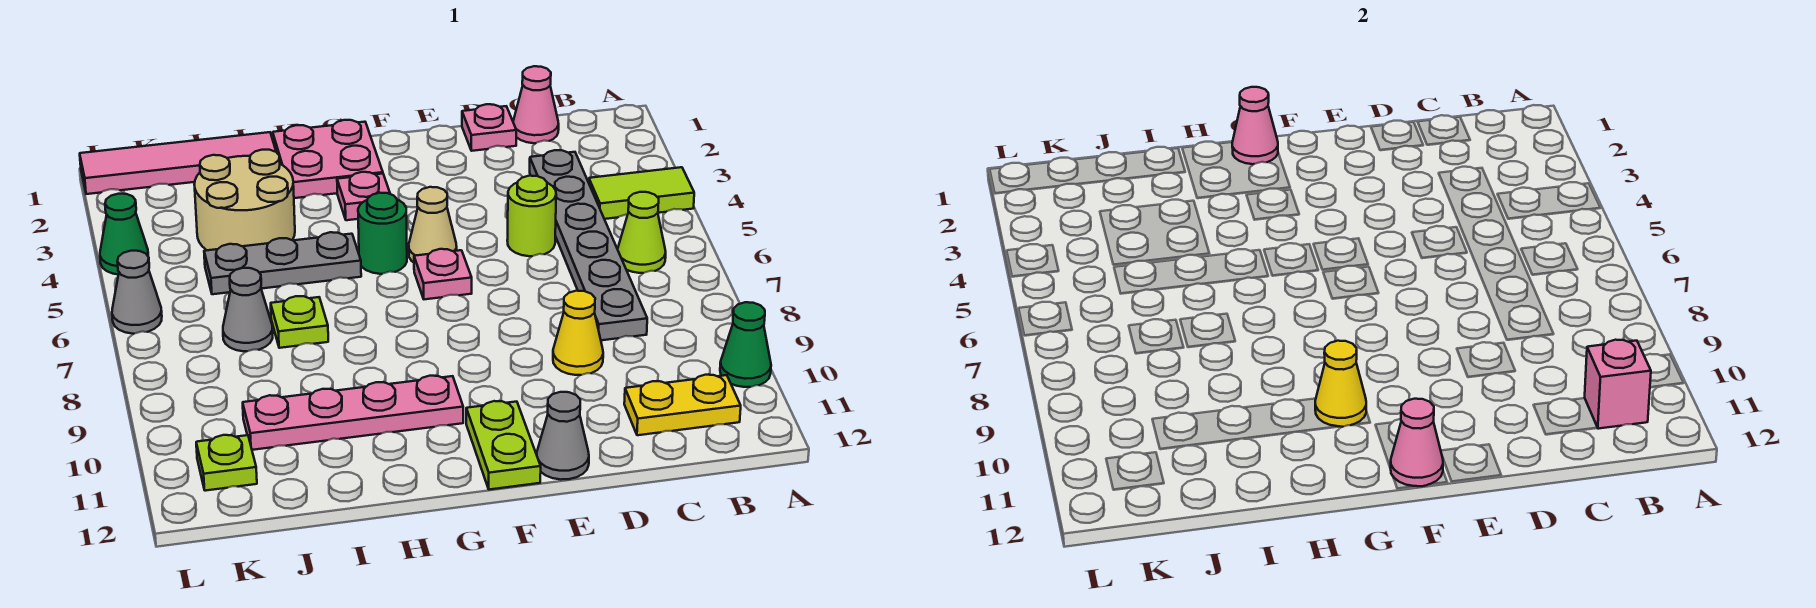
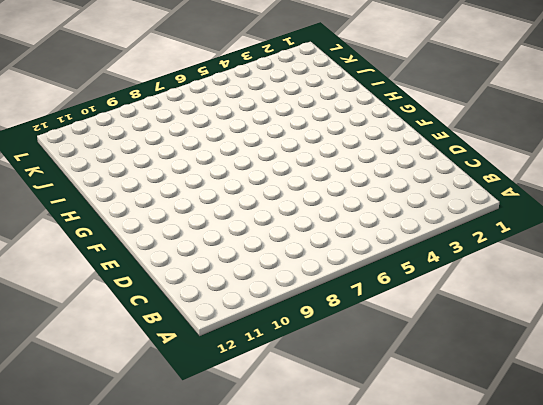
none -> lime 1x2 tile [589,167,694,219]
none -> green 1x1 cone [720,302,771,387]
none -> lime 1x1 cone [618,192,666,273]

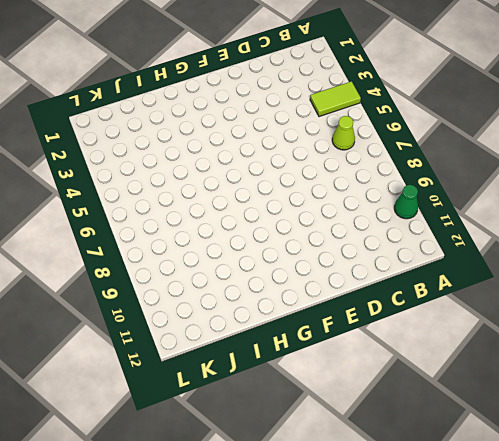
none -> yellow 1x2 plate [624,375,741,435]
none -> pink 1x1 cone [513,66,559,143]
none -> grey 1x6 plate [530,150,647,340]

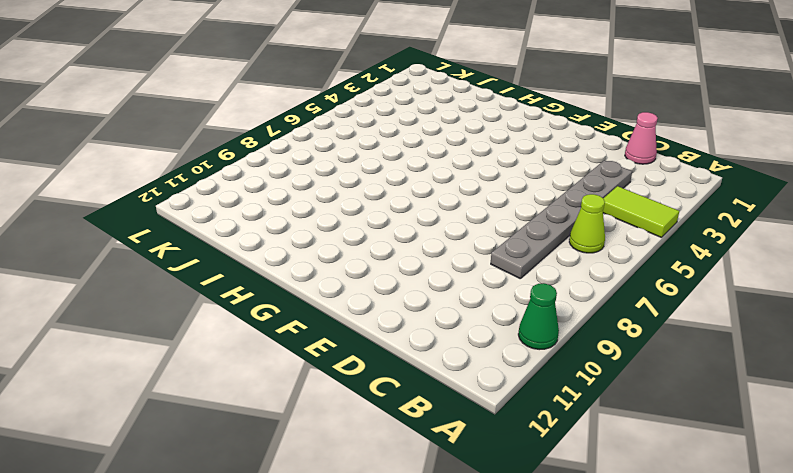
none -> yellow 1x2 plate [624,375,741,435]
none -> pink 1x1 plate [462,104,516,151]
none -> lime 1x1 round brick [507,176,556,256]

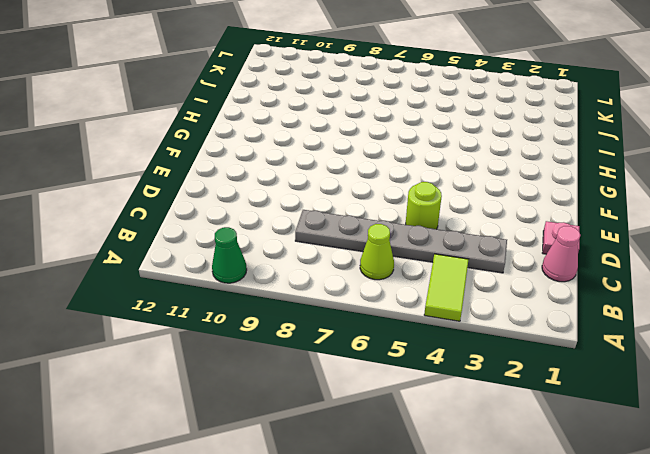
none -> yellow 1x2 plate [624,375,741,435]
none -> yellow 1x1 cone [553,291,603,375]
none -> grey 1x1 cone [537,392,589,480]

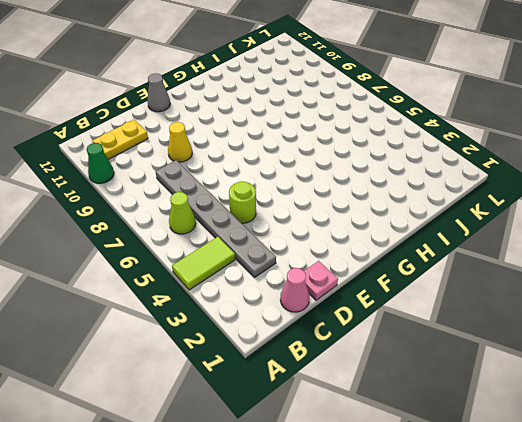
none -> tan 1x1 cone [409,187,457,262]
none -> pink 1x1 plate [414,249,472,299]
none -> lime 1x2 plate [466,401,541,490]

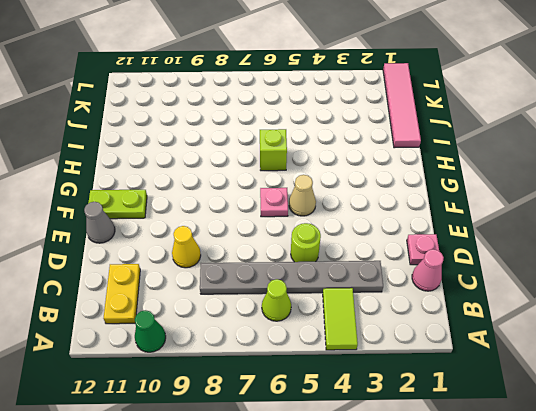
lime 1x1 brick [260,129,287,171] -> none
none -> pink 2x2 plate [273,120,383,198]
none -> pink 1x1 plate [337,172,390,220]
none -> green 1x1 round brick [358,193,407,274]

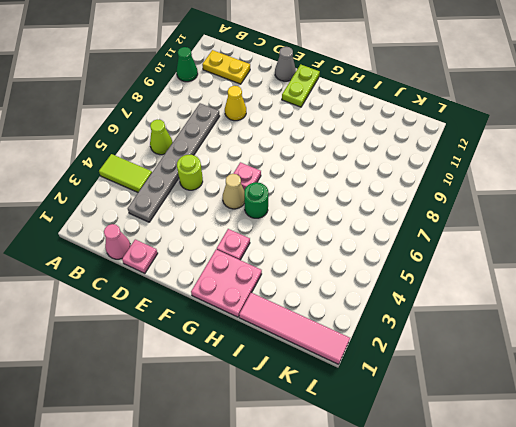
none -> pink 1x4 plate [243,376,463,450]
none -> grey 1x3 plate [204,232,361,294]
none -> tan 2x2 round brick [194,150,295,250]

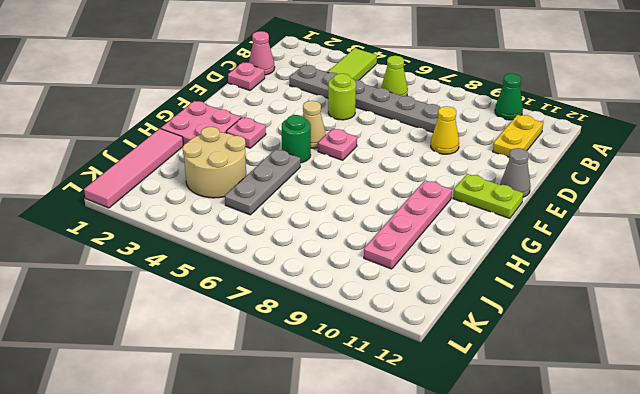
none -> lime 1x1 plate [271,296,328,348]
none -> grey 1x1 cone [223,268,273,351]
none -> lime 1x1 plate [196,435,257,491]

